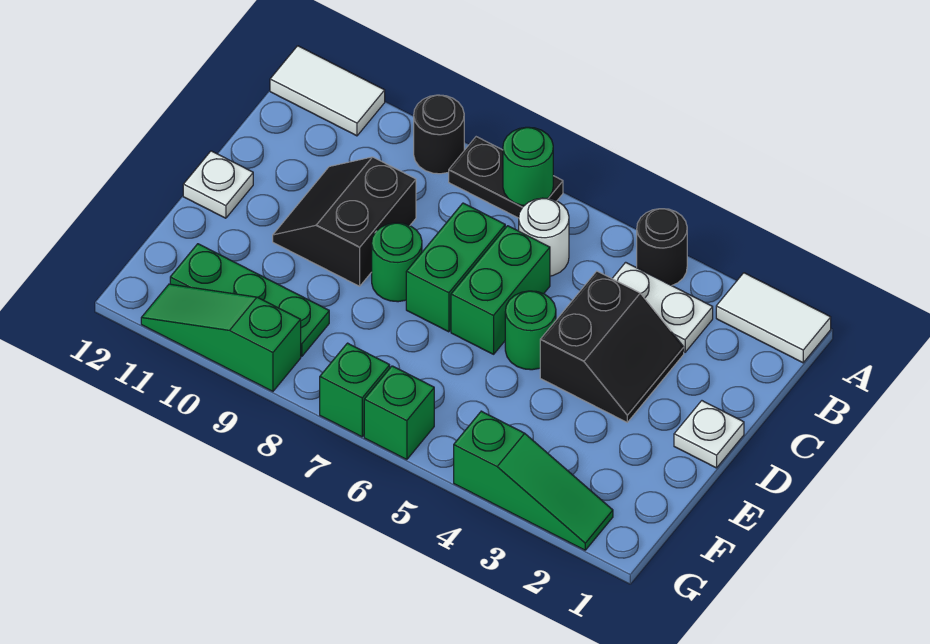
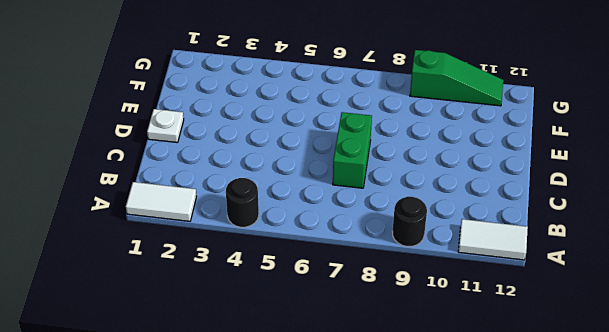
none -> black 1x2 plate [449,137,563,218]
none -> white 1x2 plate [612,262,713,352]
none -> white 1x1 round brick [519,198,569,276]

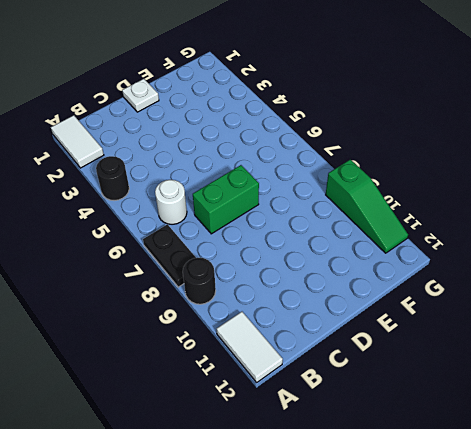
none -> white 1x2 plate [612,262,713,352]
none -> black 2x2 slope [540,271,684,422]
none -> green 1x2 brick [451,226,550,354]

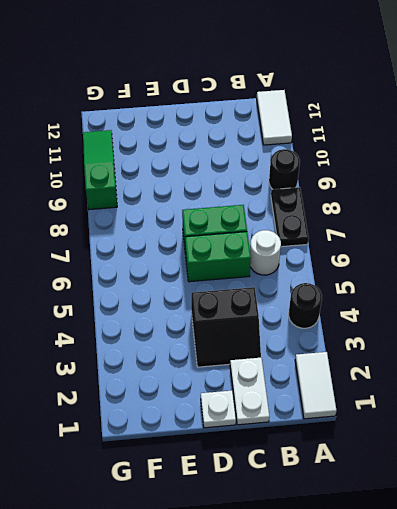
white 1x2 plate [230,358,269,425] -> white 1x2 plate moved to [612,262,713,352]
none -> black 2x2 slope [273,157,416,286]
none -> green 1x1 round brick [505,291,556,370]
none -> green 1x1 round brick [372,223,422,302]

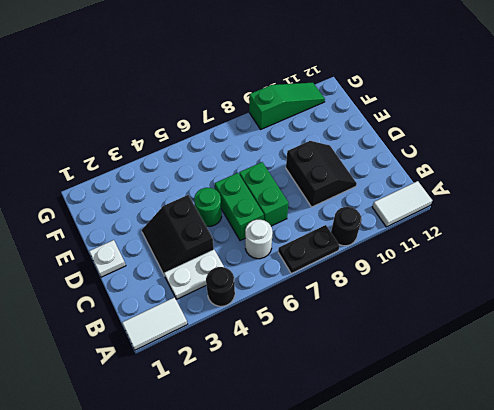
none -> green 1x1 round brick [372,223,422,302]
none -> white 1x1 plate [183,151,253,218]
none -> green 1x3 plate [170,244,329,356]

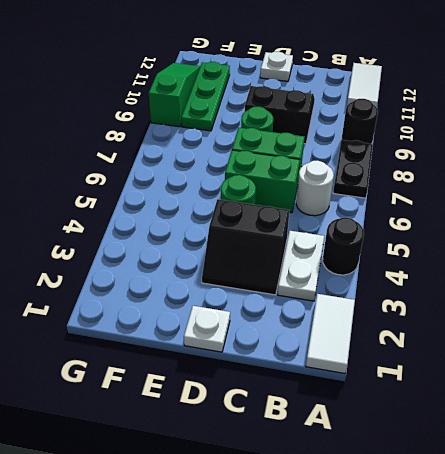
none -> green 1x3 slope [454,411,613,550]
none -> green 1x1 brick [364,366,434,460]
none -> green 1x1 brick [320,343,390,437]

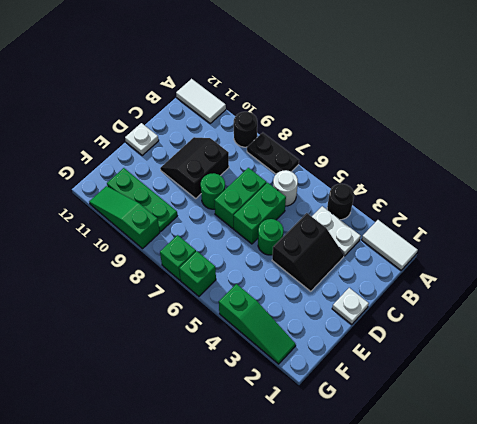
none -> green 1x1 round brick [503,127,553,206]

